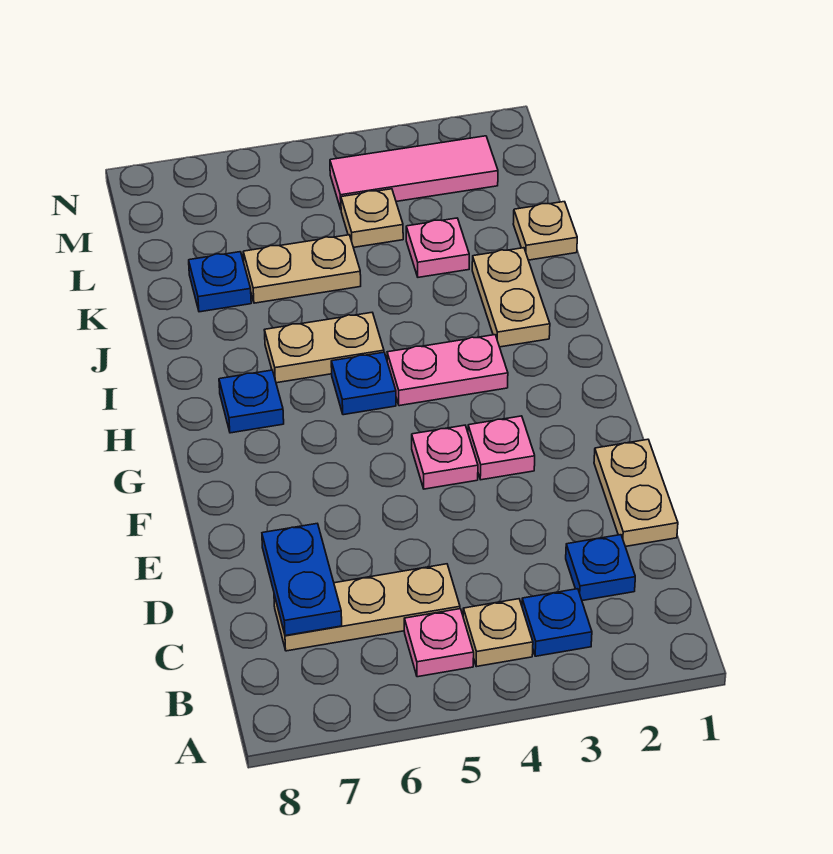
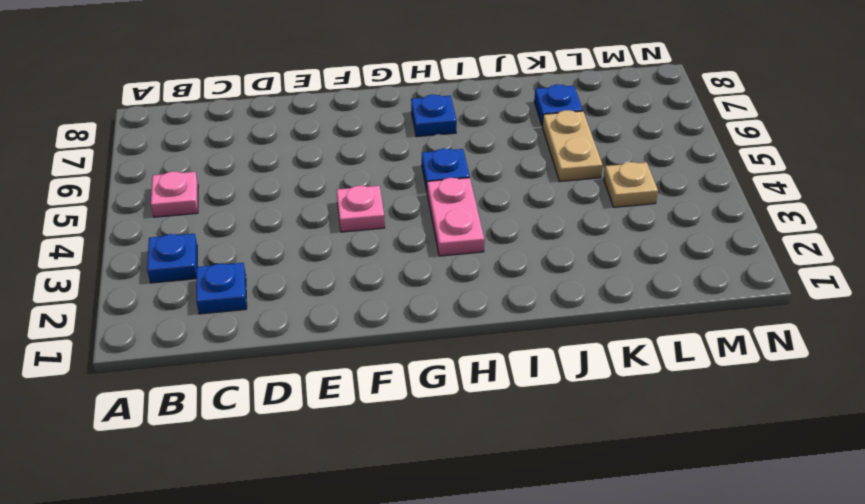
none -> tan 1x1 plate [463,599,533,667]
none -> tan 1x3 plate [274,564,460,651]
none -> tan 1x2 plate [594,439,678,547]

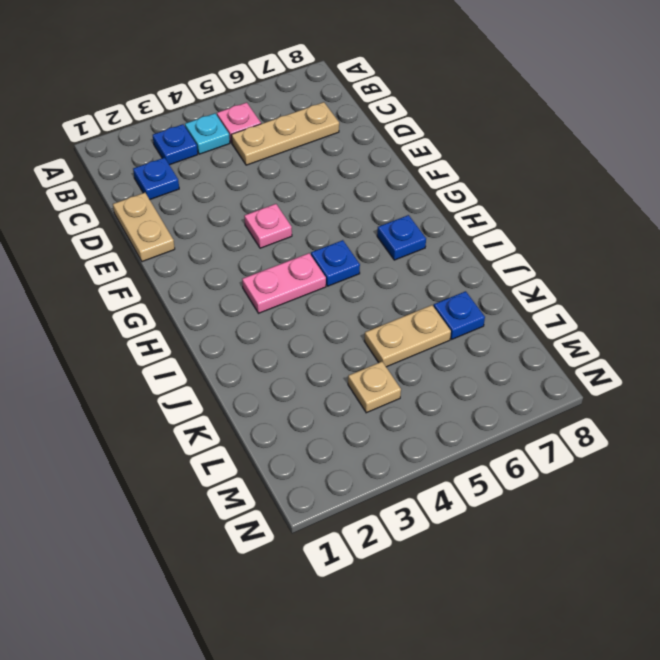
cyan 1x1 plate [185,113,230,154] -> tan 1x1 plate [463,599,533,667]
none -> pink 1x1 plate [468,416,535,480]
none -> tan 1x2 plate [472,248,550,347]
none -> tan 1x2 plate [264,313,384,383]

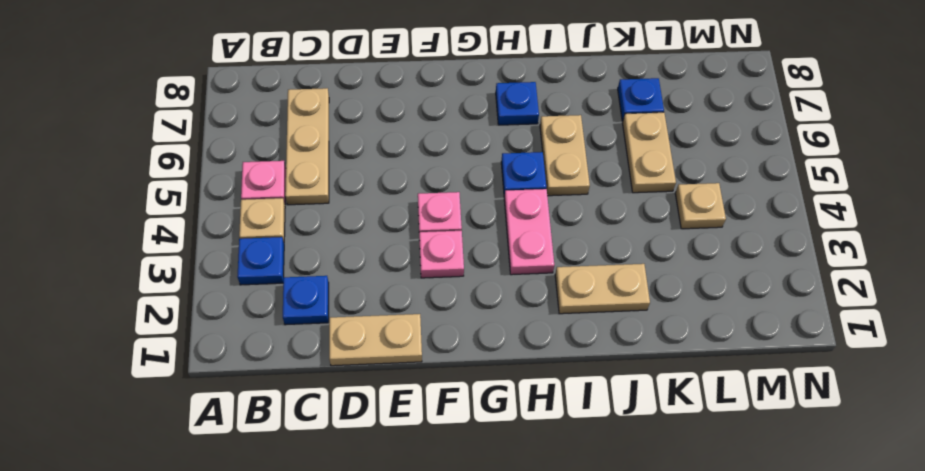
none -> tan 1x1 plate [513,202,577,260]
none -> pink 1x1 plate [406,218,469,277]
none -> pink 1x3 tile [330,136,498,209]

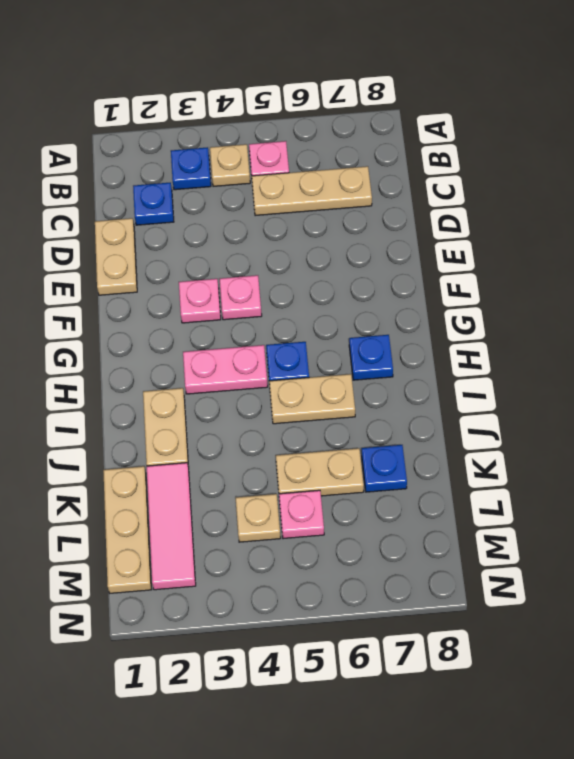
tan 1x3 plate [103,466,151,593] -> tan 1x1 plate [513,202,577,260]
pink 1x3 tile [147,463,196,590] -> pink 1x3 tile turned to [330,136,498,209]
pink 1x1 plate [279,490,324,539] -> pink 1x1 plate moved to [406,218,469,277]
none -> blue 1x2 plate [262,524,342,636]

